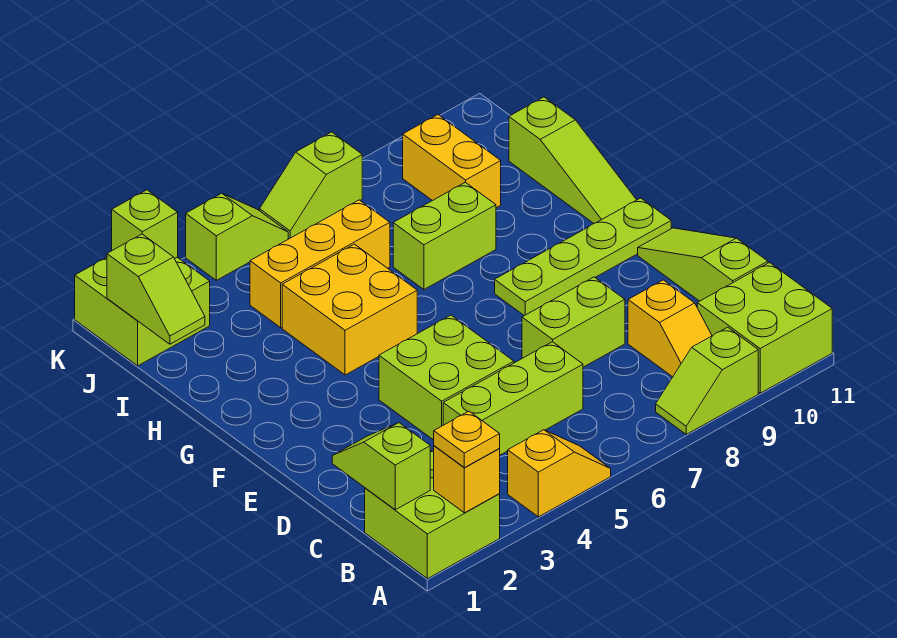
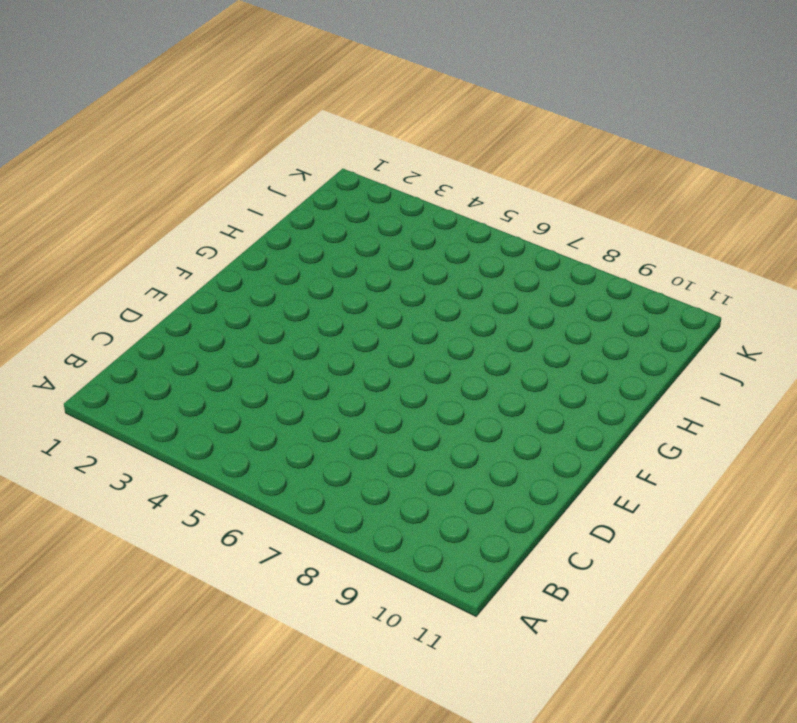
none -> lime 2x2 brick [365,450,500,579]
none -> yellow 1x2 slope [508,430,611,517]
none -> lime 1x2 slope [656,327,758,434]

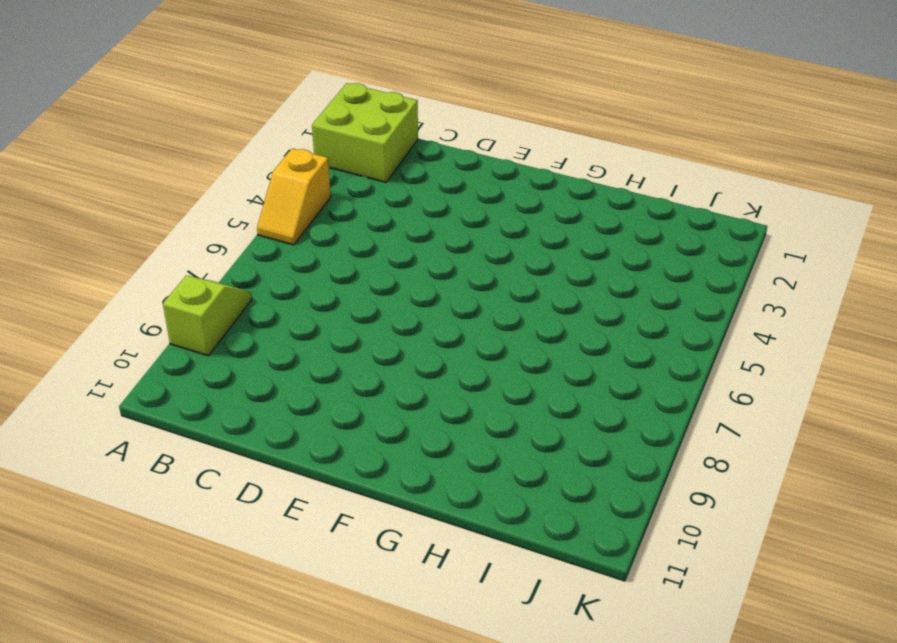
none -> lime 2x2 brick [697,263,832,393]
none -> yellow 1x2 slope [628,280,712,377]
none -> lime 1x3 brick [443,342,583,455]

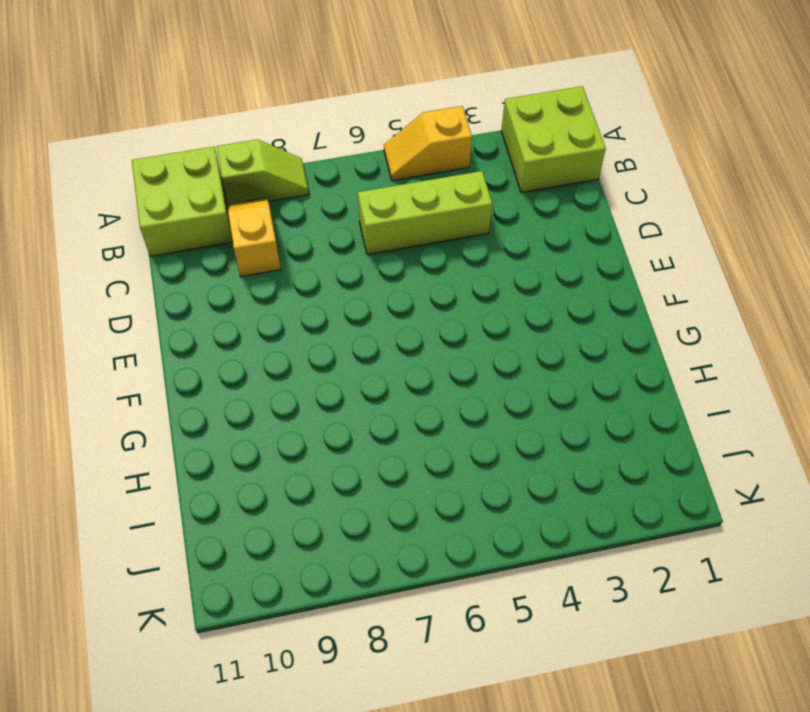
none -> lime 1x3 slope [638,228,768,301]
none -> lime 2x2 brick [379,315,514,440]
none -> lime 1x2 brick [522,277,625,367]

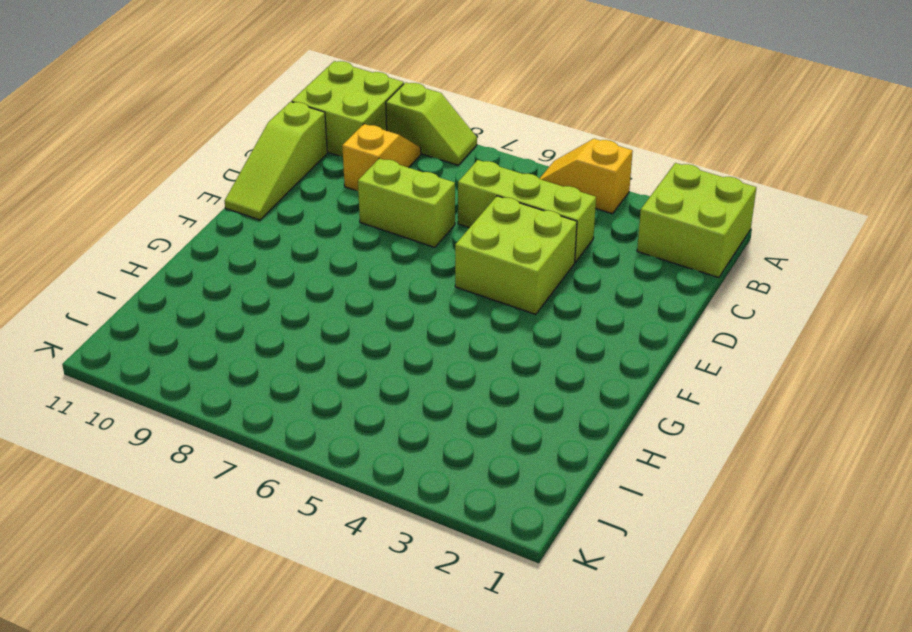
none -> lime 1x4 plate [495,198,671,316]
none -> yellow 2x2 brick [282,244,417,375]
none -> lime 1x3 slope [509,97,636,223]

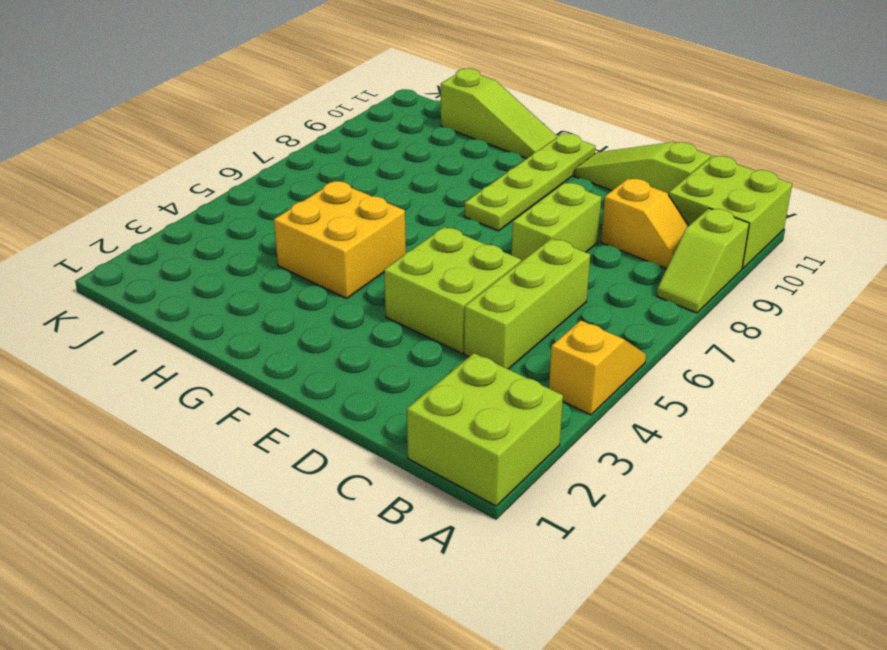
none -> lime 1x2 brick [393,182,496,290]
none -> yellow 1x3 brick [250,200,390,328]
none -> yellow 1x2 brick [403,115,501,208]

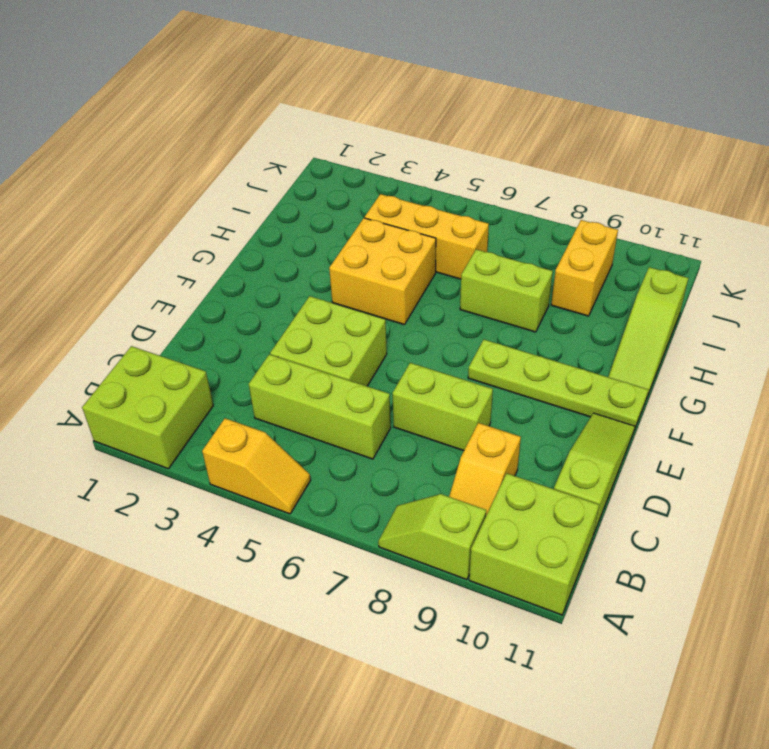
none -> lime 2x2 brick [75,257,210,366]
none -> lime 1x2 slope [186,193,288,280]
none -> lime 1x2 slope [260,132,362,239]

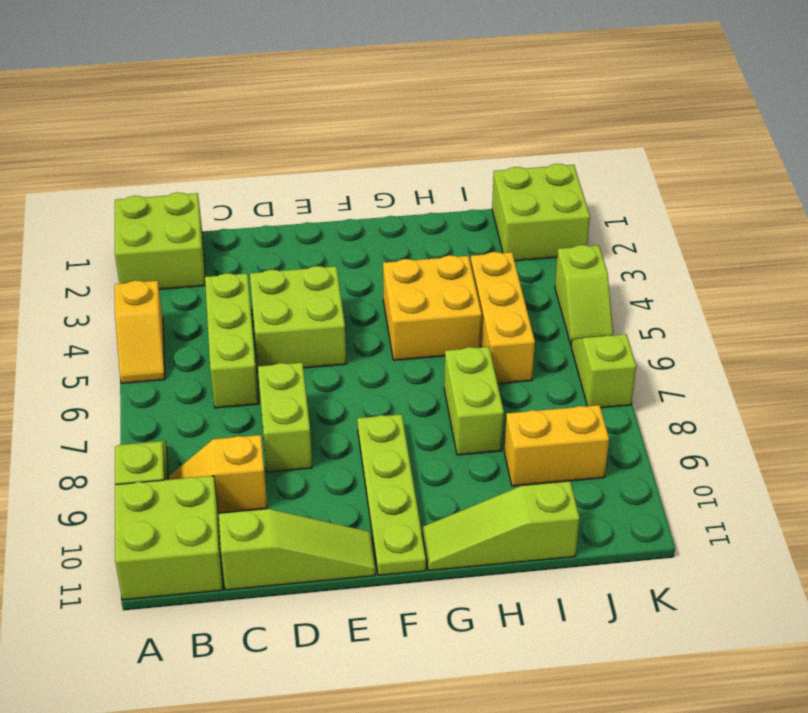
none -> yellow 1x1 brick [434,446,500,513]
none -> lime 1x2 slope [332,423,430,510]
none -> lime 1x2 slope [107,234,205,344]

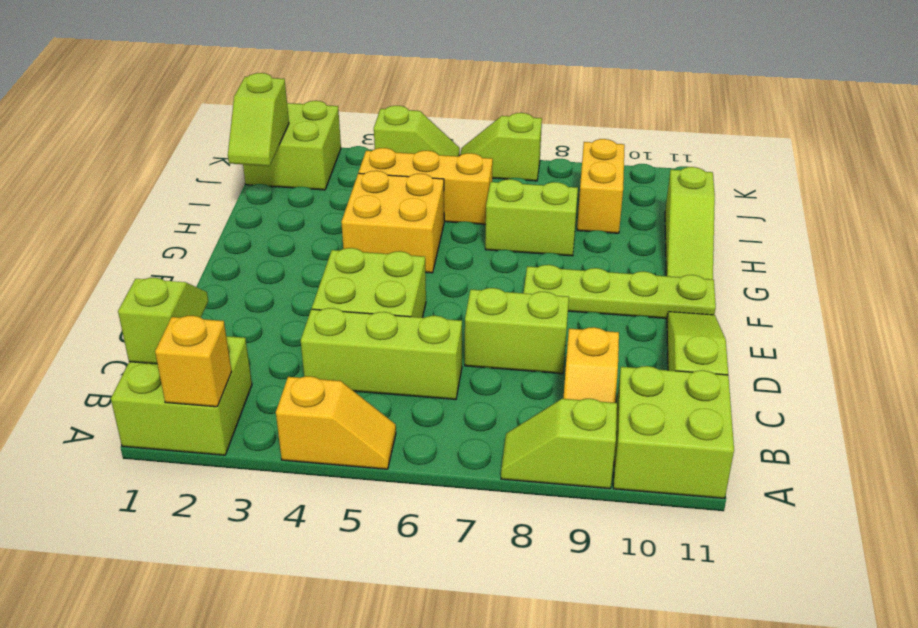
none -> lime 1x1 brick [112,190,178,259]
none -> yellow 1x1 plate [434,411,500,468]

